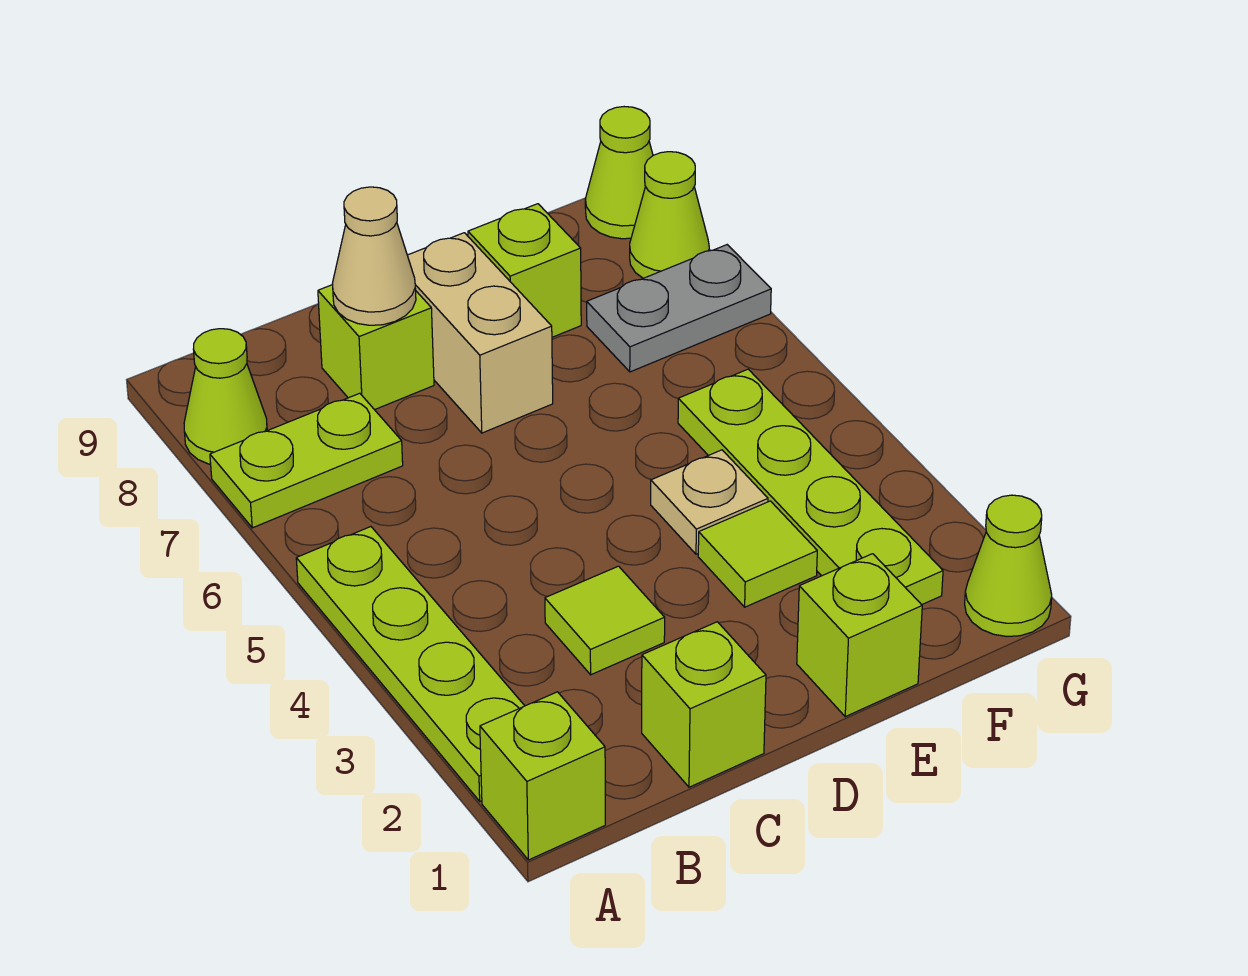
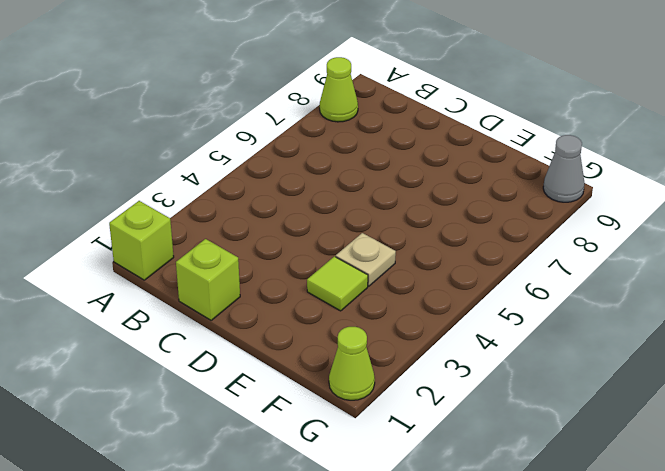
grey 1x1 cone [543,135,585,202] -> lime 1x1 cone [585,107,653,239]
none -> lime 1x4 plate [296,527,524,801]
none -> lime 1x2 plate [210,393,403,528]
none -> lime 1x1 tile [545,566,665,675]

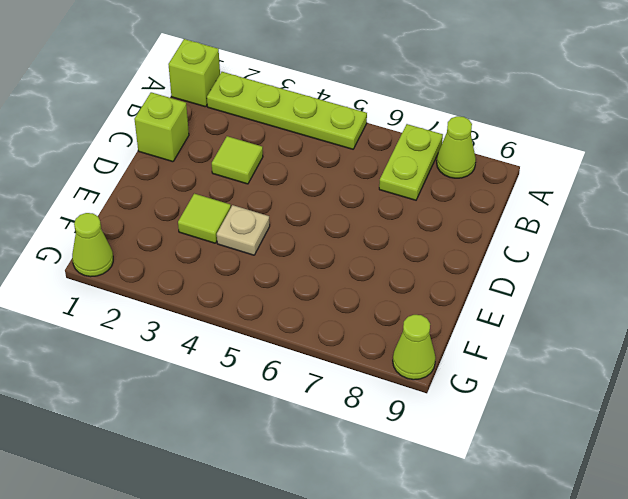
none -> lime 1x1 brick [318,285,434,410]
none -> tan 1x2 brick [407,233,553,433]
none -> lime 1x1 brick [797,554,922,717]

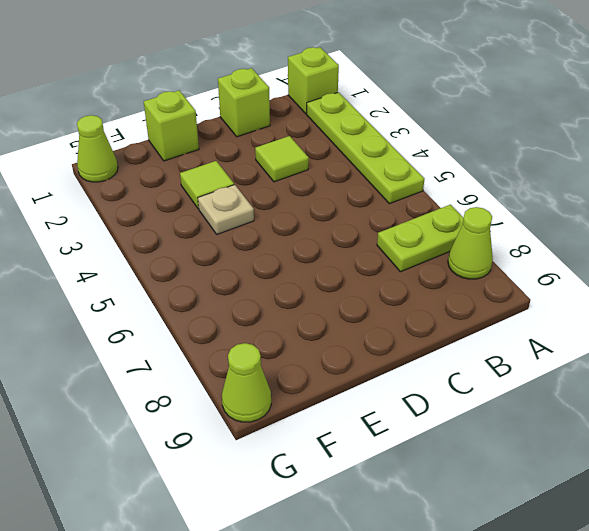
none -> lime 1x1 brick [318,285,434,410]
none -> tan 1x2 brick [407,233,553,433]
none -> lime 1x1 brick [468,204,581,337]

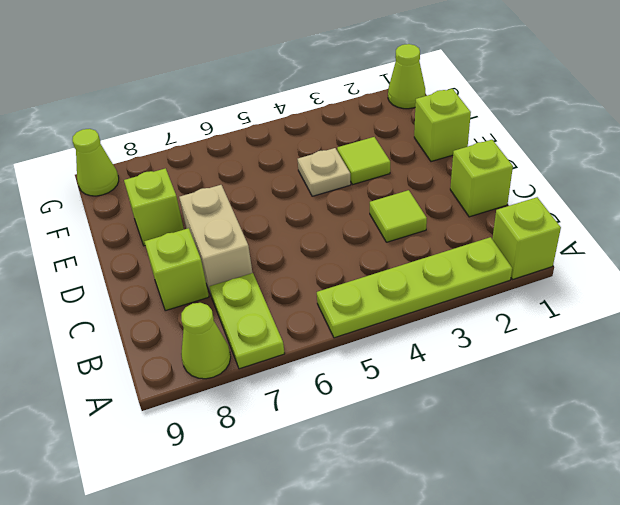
tan 1x2 brick [179,185,253,294] -> tan 1x2 brick turned to [407,233,553,433]
none -> lime 1x4 plate [678,369,943,605]
none -> grey 1x2 plate [587,245,771,372]
none -> lime 1x1 cone [630,152,709,278]

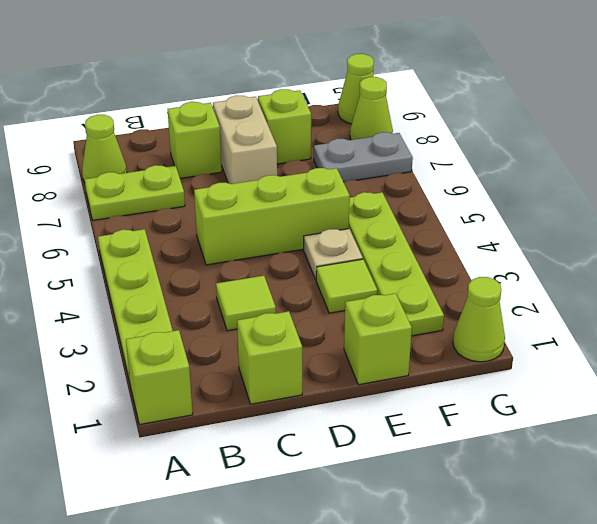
lime 1x3 brick [194,168,350,265] -> none
none -> tan 1x1 cone [333,187,416,325]

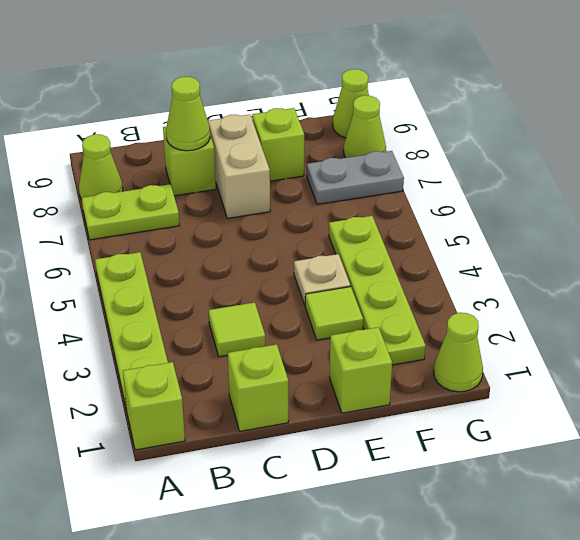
lime 1x1 cone [166,77,210,151] -> tan 1x1 cone [333,187,416,325]

